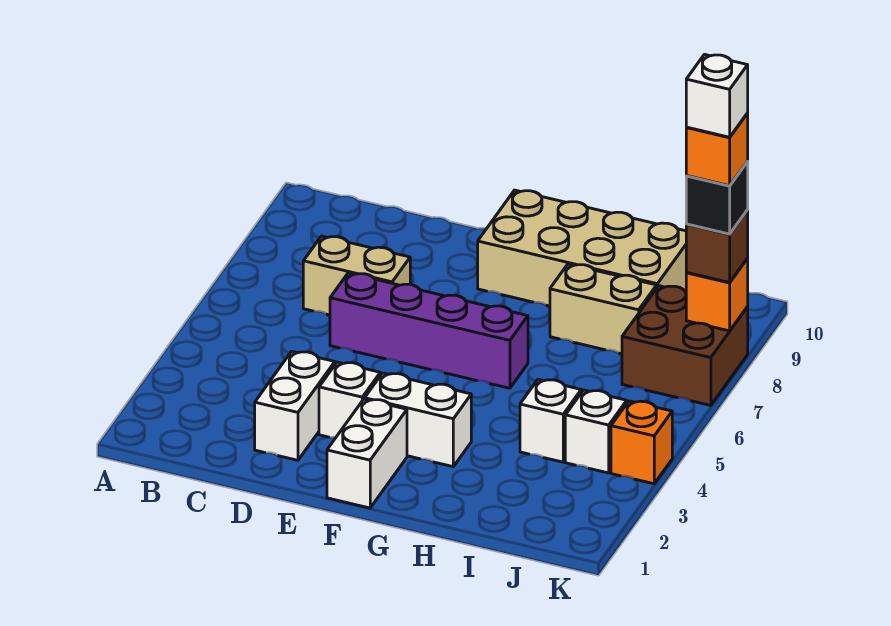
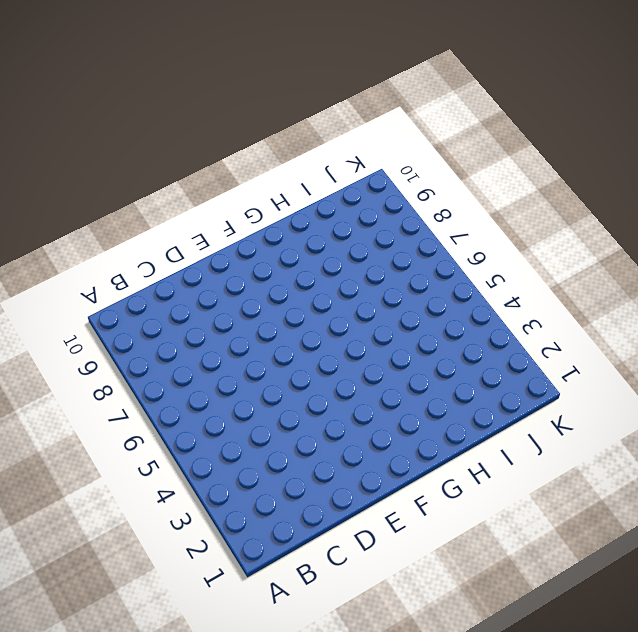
none -> tan 1x2 brick [303,236,410,315]
none -> white 1x2 brick [255,351,335,460]
none -> purple 1x4 brick [330,273,528,388]

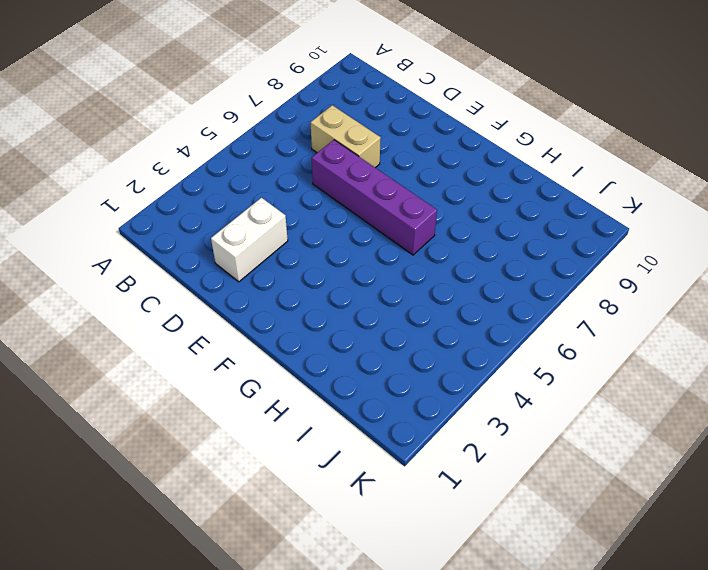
none -> white 1x1 brick [319,362,380,438]
none -> white 1x2 brick [327,399,407,508]
none -> white 1x2 brick [365,373,471,467]

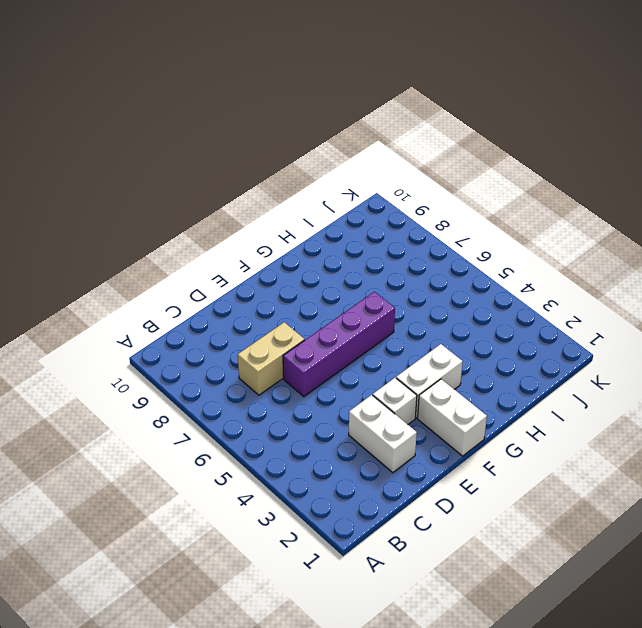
none -> tan 2x4 brick [478,190,687,306]
none -> tan 1x2 brick [550,264,657,354]
none -> white 1x1 brick [520,379,581,462]

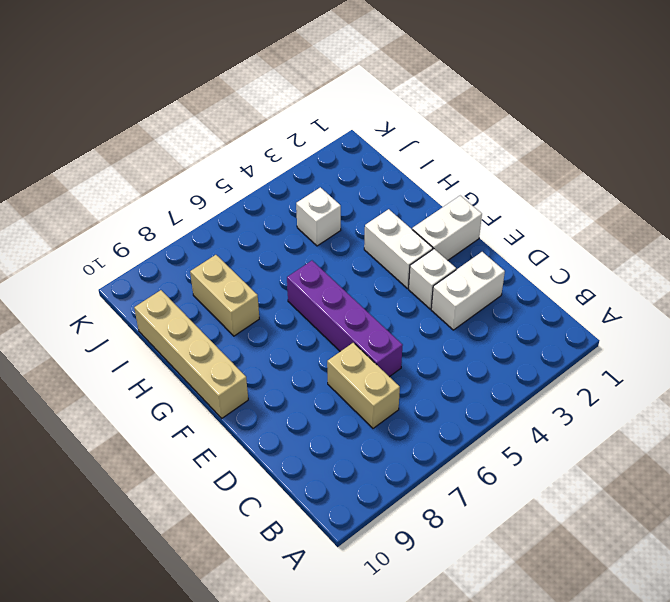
tan 1x4 brick [134,290,248,418] -> tan 2x4 brick [478,190,687,306]
none -> white 1x1 brick [565,390,627,473]
none -> brown 2x2 brick [622,286,748,405]
none -> orange 1x1 brick [611,401,672,484]

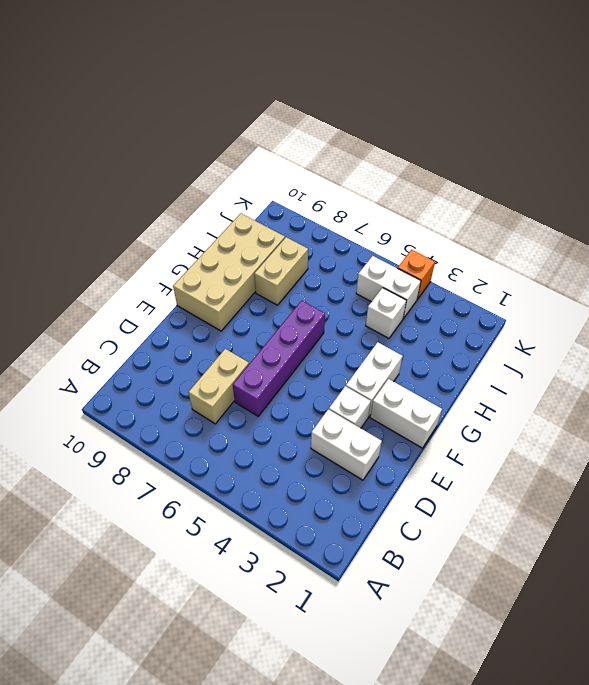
white 1x2 brick [356,256,421,319] -> white 1x1 brick [565,390,627,473]
none -> brown 2x2 brick [622,286,748,405]
none -> orange 1x1 brick [686,259,748,331]
none -> brown 1x1 brick [686,210,748,283]

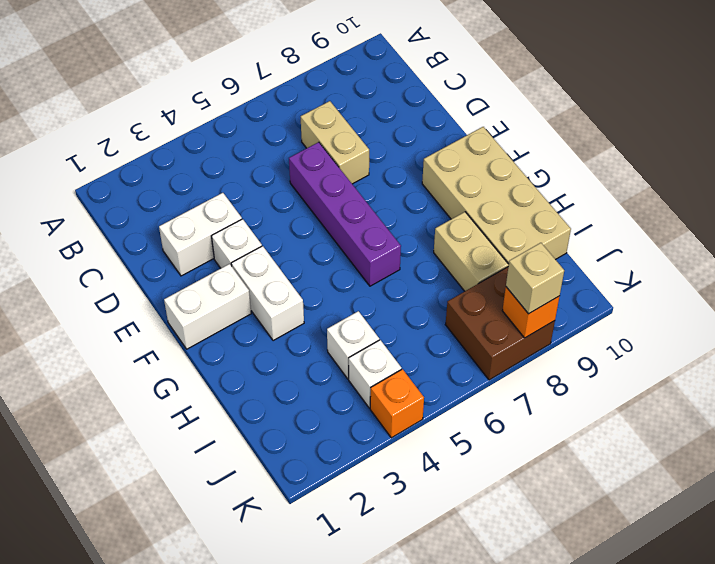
tan 1x1 brick [506,243,564,314] -> brown 1x1 brick [686,210,748,283]
none -> black 1x1 brick [686,162,748,234]
none -> orange 1x1 brick [686,113,748,186]
none -> white 1x1 brick [686,54,748,137]

